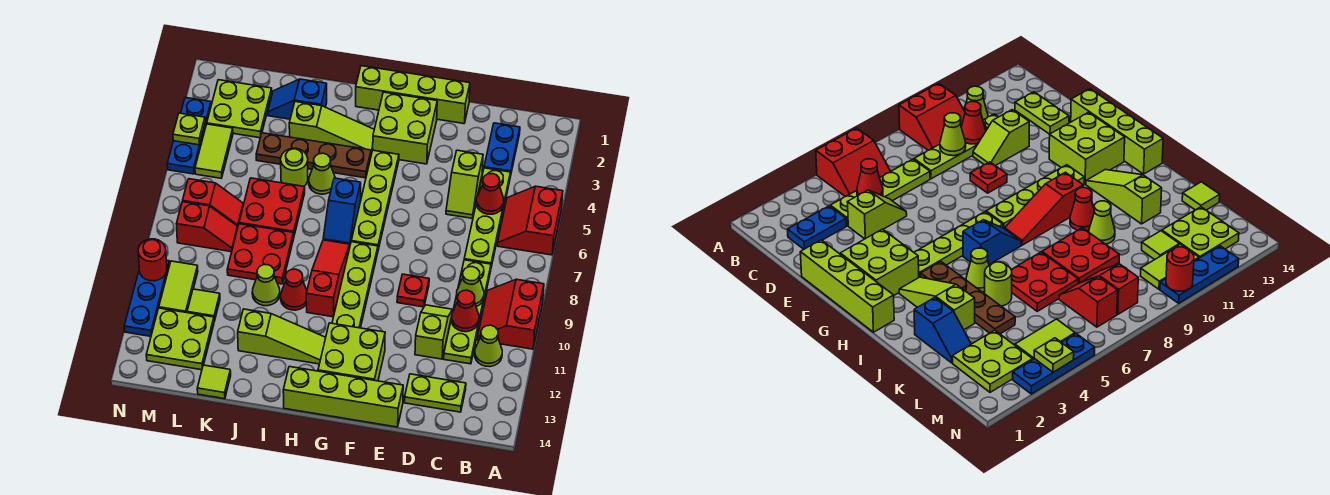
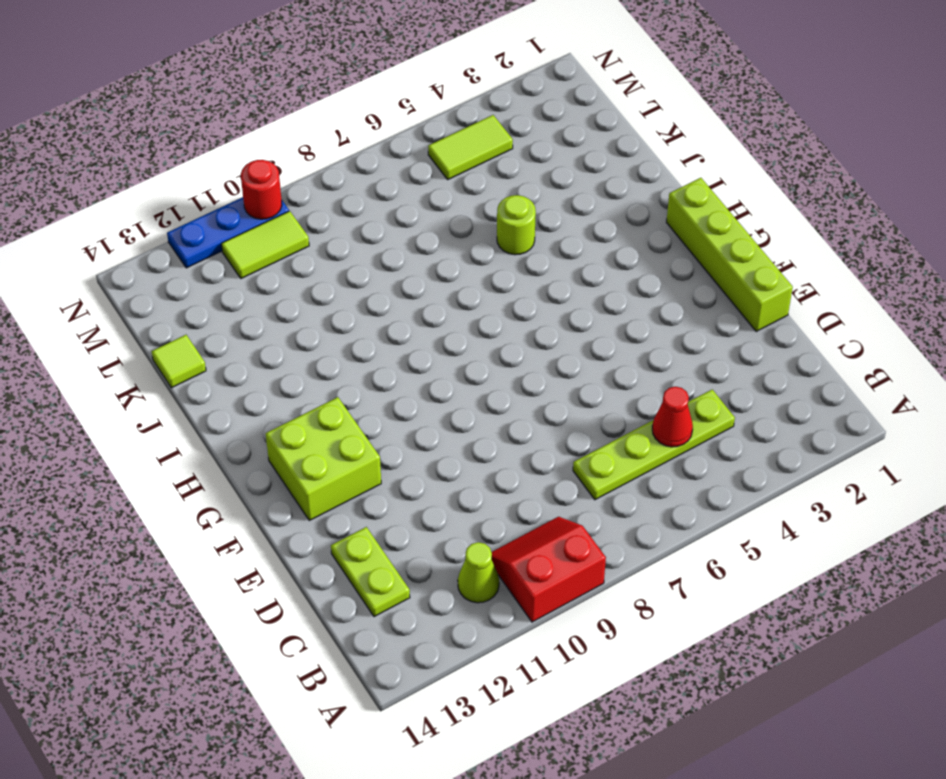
none -> red 2x2 slope [497,186,563,255]
none -> blue 1x2 plate [484,123,520,177]
none -> lime 1x4 plate [444,260,491,364]
none -> lime 1x2 slope [446,150,483,218]

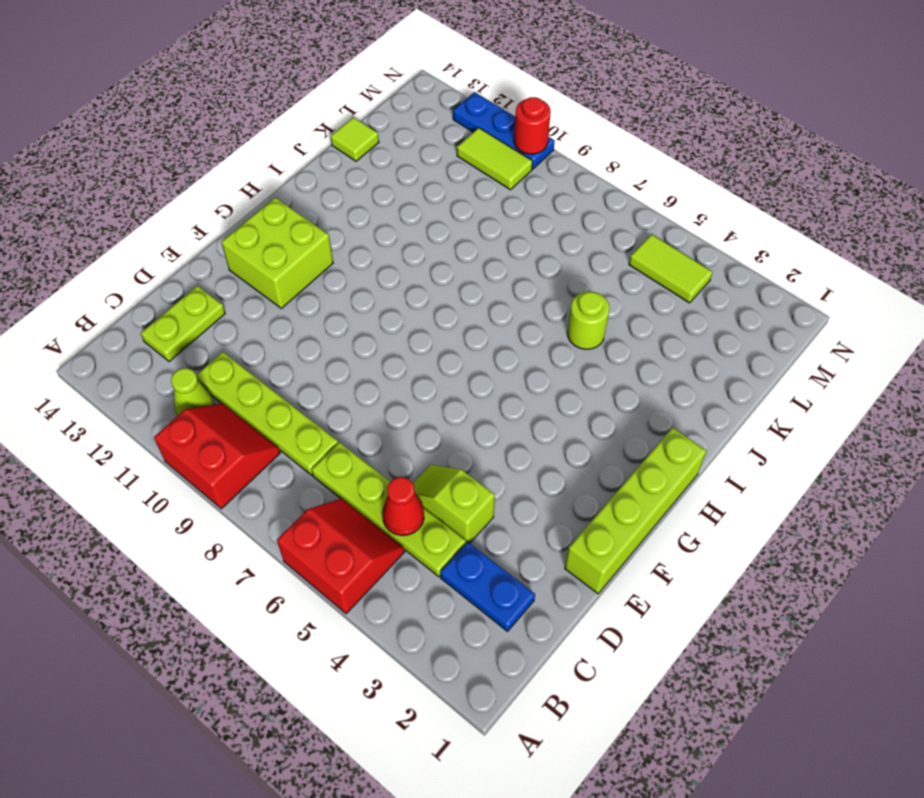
none -> lime 1x2 slope [415,305,452,359]
none -> red 1x1 plate [397,274,429,307]
none -> lime 1x4 brick [283,367,403,427]
none -> lime 2x2 brick [373,92,437,164]

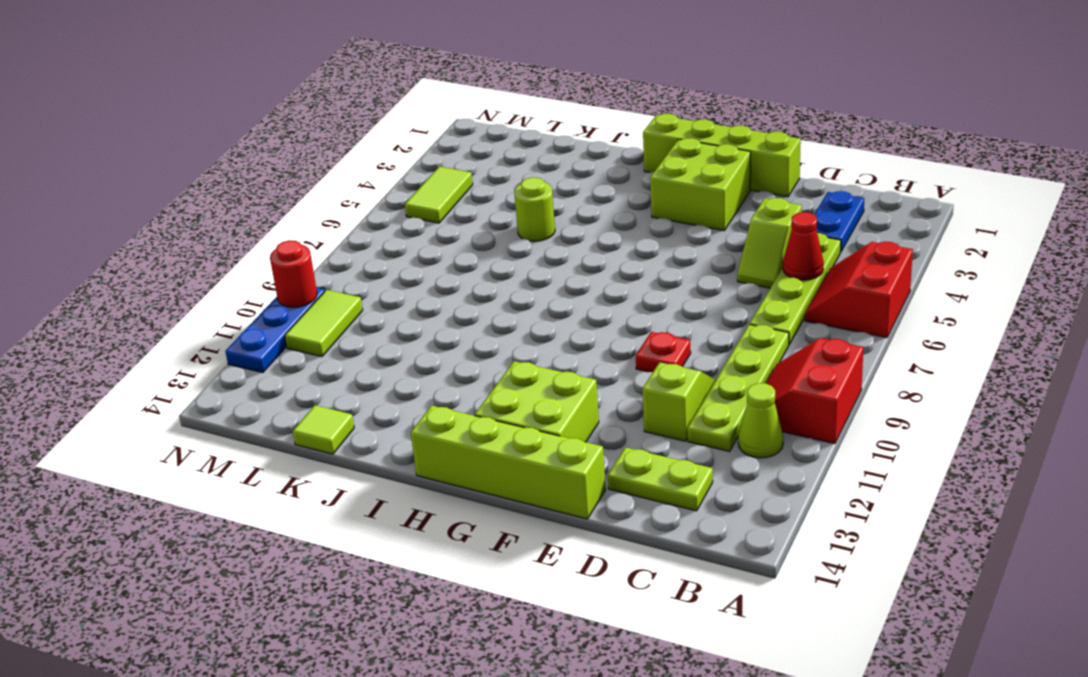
none -> lime 1x4 plate [351,150,399,250]
none -> lime 1x4 plate [332,242,378,328]
none -> lime 1x3 slope [289,102,374,154]
none -> brown 1x4 plate [256,133,371,178]

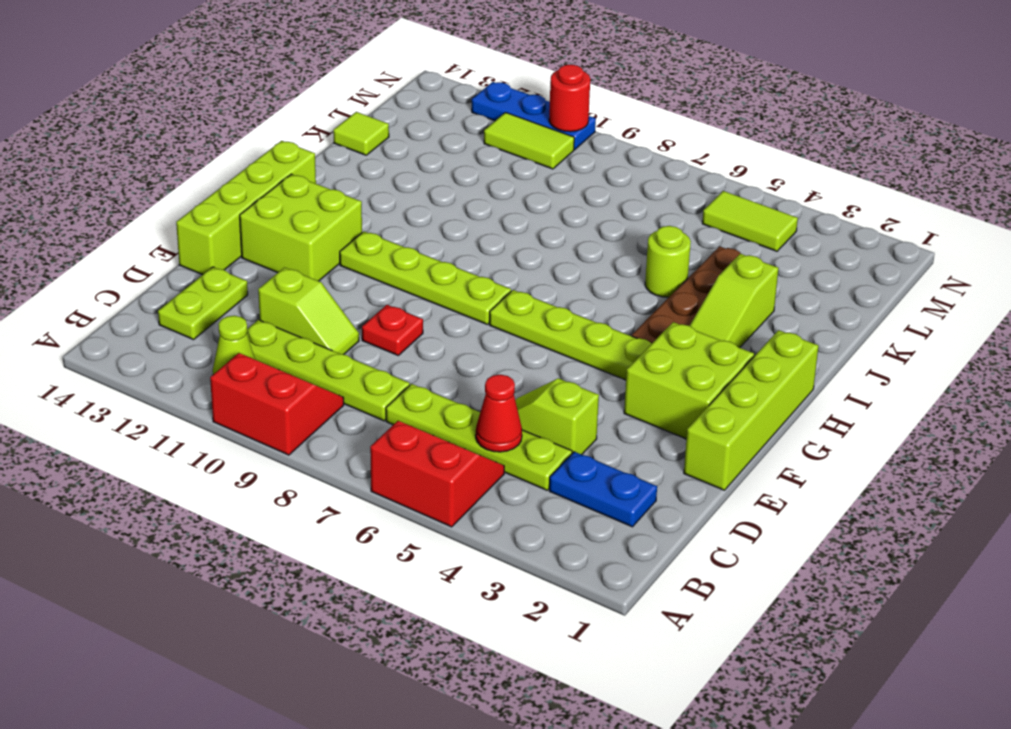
none -> blue 1x2 slope [323,178,361,244]
none -> red 1x3 slope [306,240,350,317]
none -> lime 1x3 slope [238,309,326,364]
none -> lime 1x1 cone [309,153,335,194]

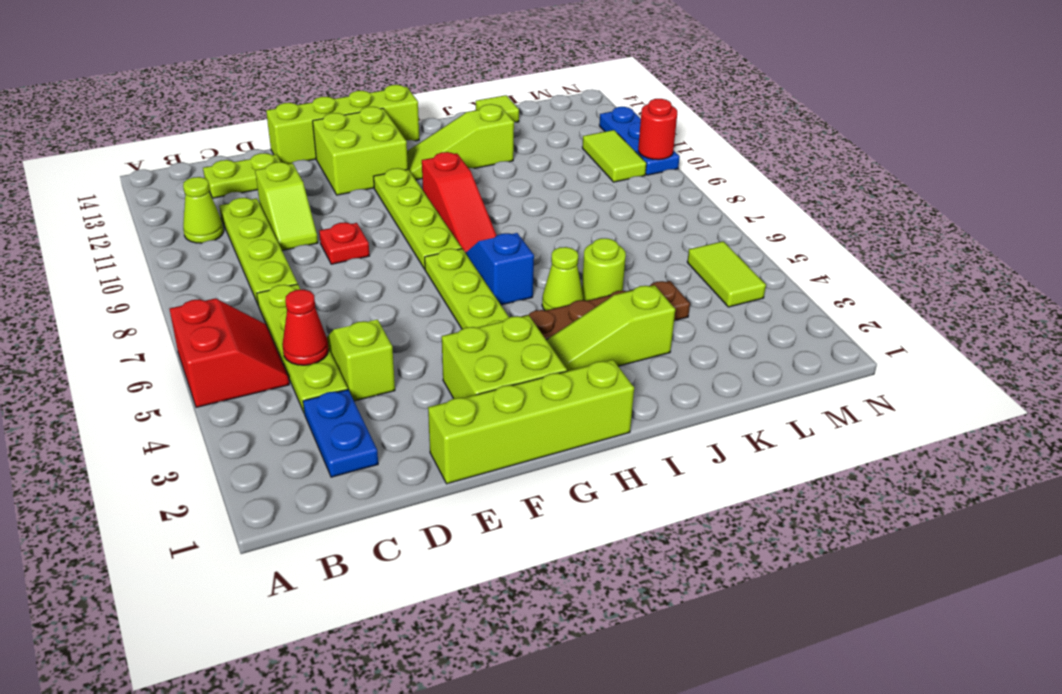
none -> red 2x2 slope [477,279,544,349]
none -> red 1x1 cone [281,269,307,310]
none -> blue 1x2 slope [268,79,327,119]
none -> red 2x2 plate [239,178,305,235]

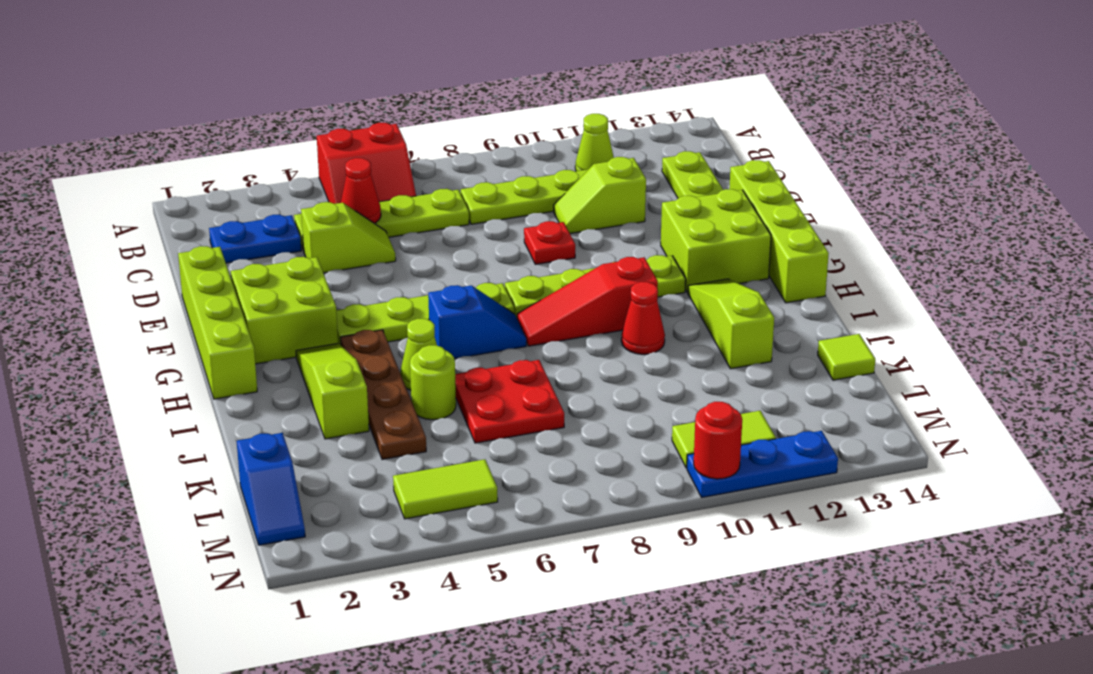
blue 1x2 slope [237,433,305,545] -> blue 1x2 slope moved to [268,79,327,119]
none -> red 2x2 slope [477,279,544,349]
none -> red 2x2 plate [227,224,294,284]
none -> lime 1x1 cone [252,265,280,306]
none -> lime 2x2 plate [207,80,272,138]

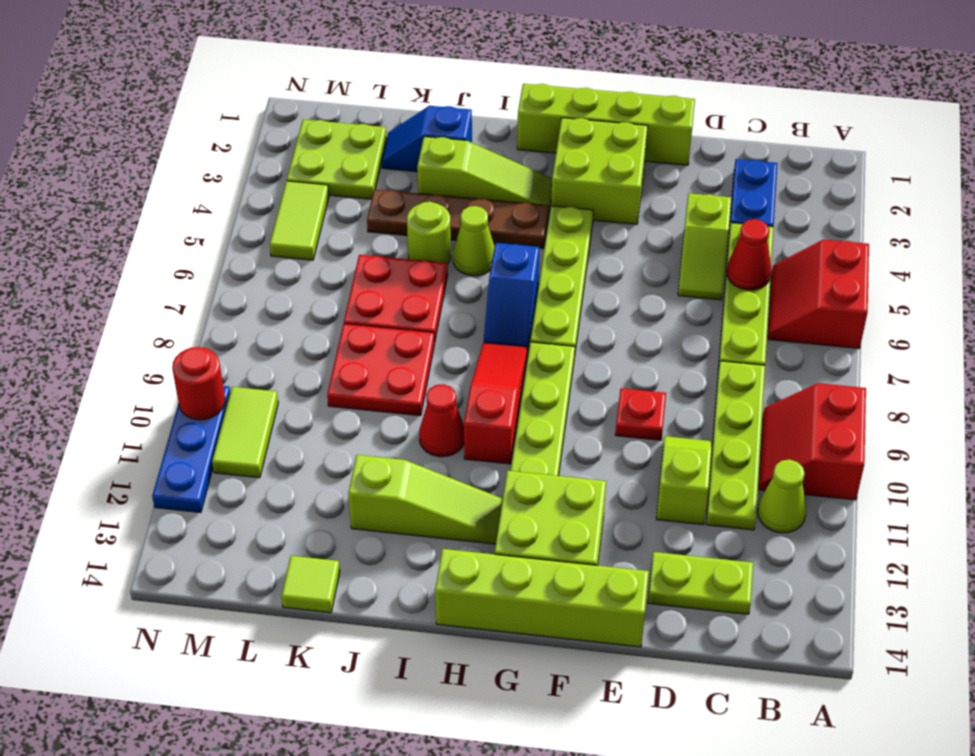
none -> lime 1x1 cone [252,265,280,306]
none -> red 1x2 slope [183,179,243,227]
none -> red 1x2 slope [177,202,238,252]
none -> lime 1x1 tile [187,289,220,321]

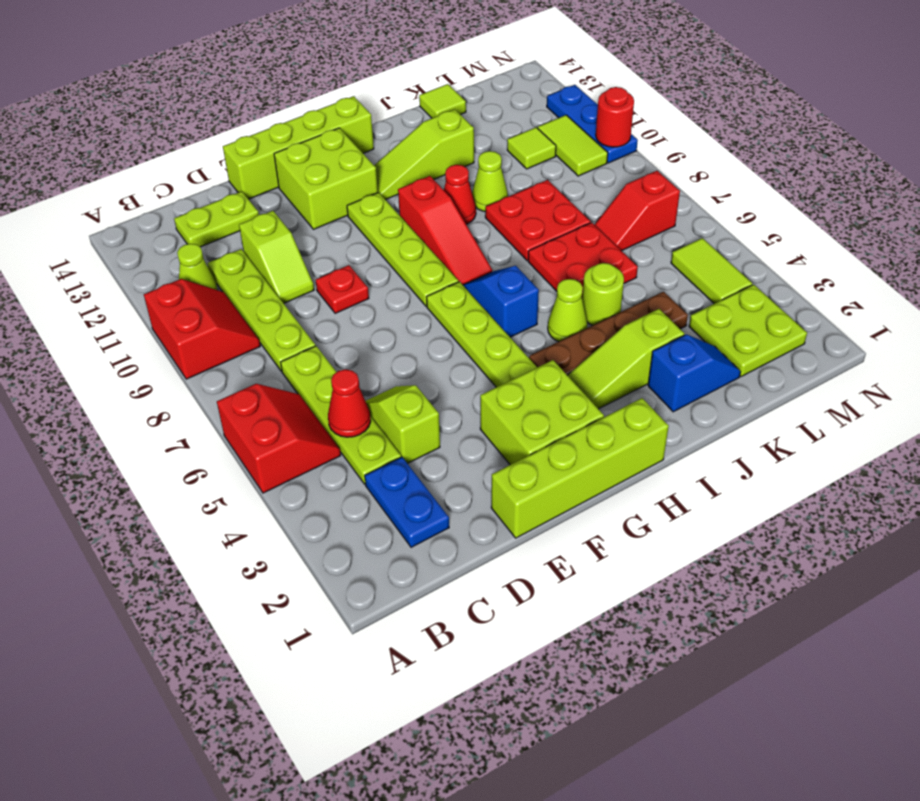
none -> red 1x2 slope [177,202,238,252]
none -> lime 2x2 plate [146,308,214,370]
none -> blue 1x3 plate [167,98,211,174]
none -> lime 1x1 cone [457,267,484,307]

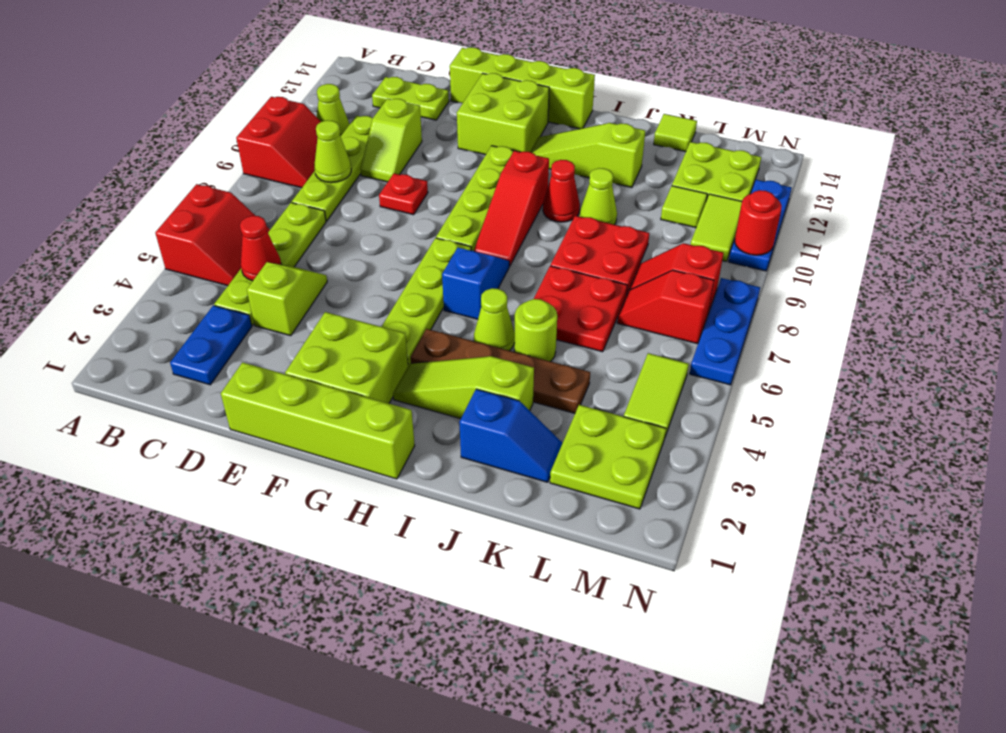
blue 1x3 plate [690,278,760,385] -> blue 1x3 plate moved to [167,98,211,174]
none -> red 1x1 cone [451,290,479,332]
none -> lime 1x1 plate [173,113,205,145]

